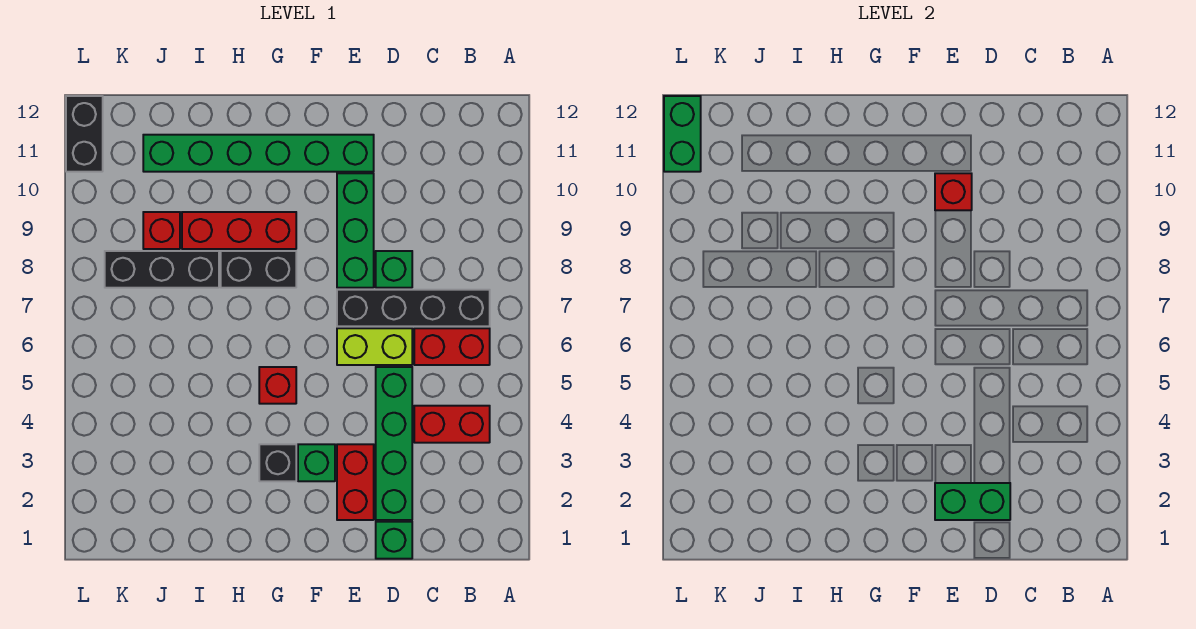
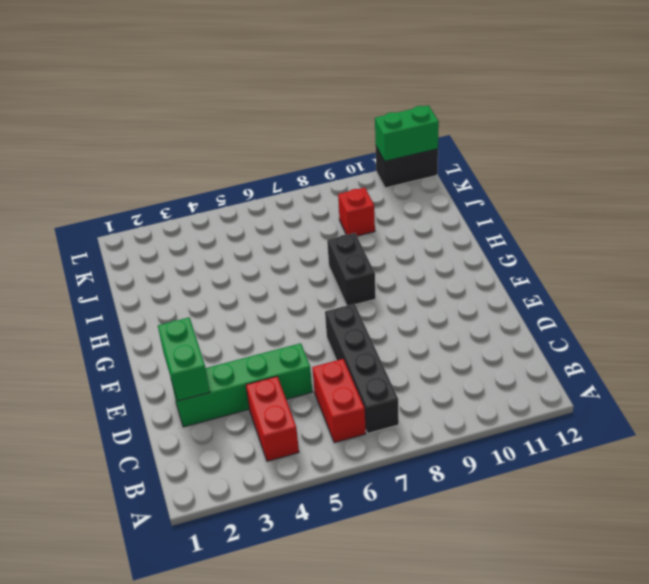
none -> green 1x1 brick [376,522,412,559]
none -> lime 1x2 brick [337,328,412,365]
none -> green 1x1 brick [376,251,412,288]

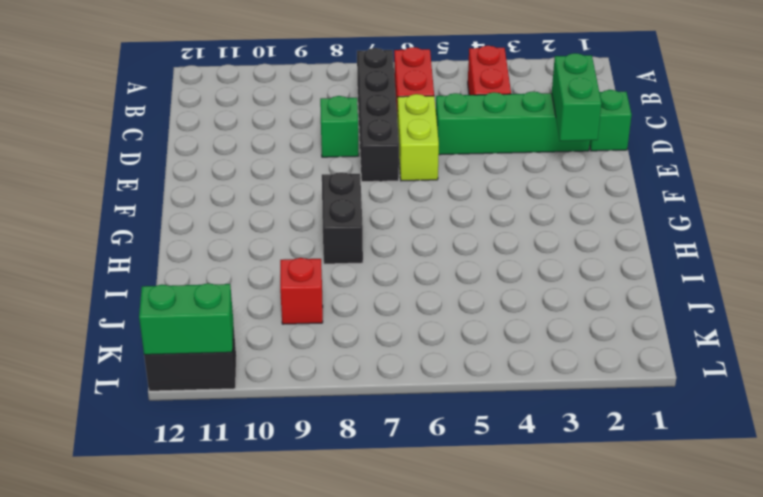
none -> red 1x2 brick [337,444,374,520]
none -> green 1x3 brick [337,173,374,288]
none -> green 1x6 brick [143,135,374,172]

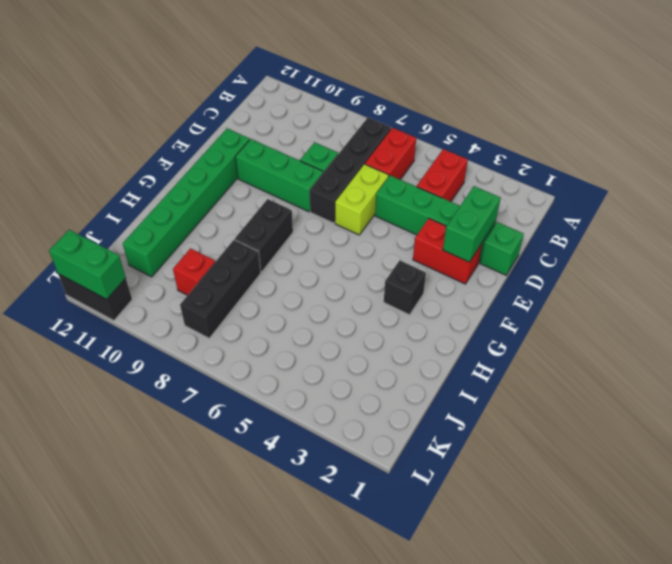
none -> green 1x1 brick [298,444,335,481]
none -> red 1x1 brick [259,367,296,404]
none -> red 1x3 brick [182,212,296,249]

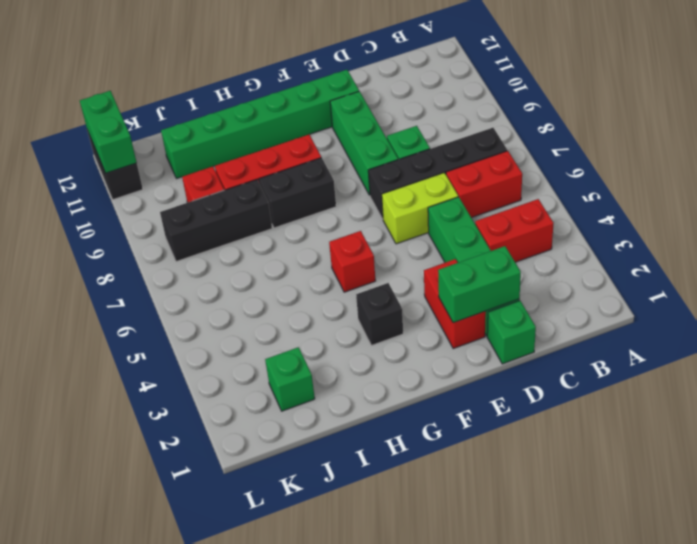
green 1x1 brick [265,347,315,411] -> green 1x1 brick moved to [298,444,335,481]
none -> red 1x1 brick [935,173,972,210]

